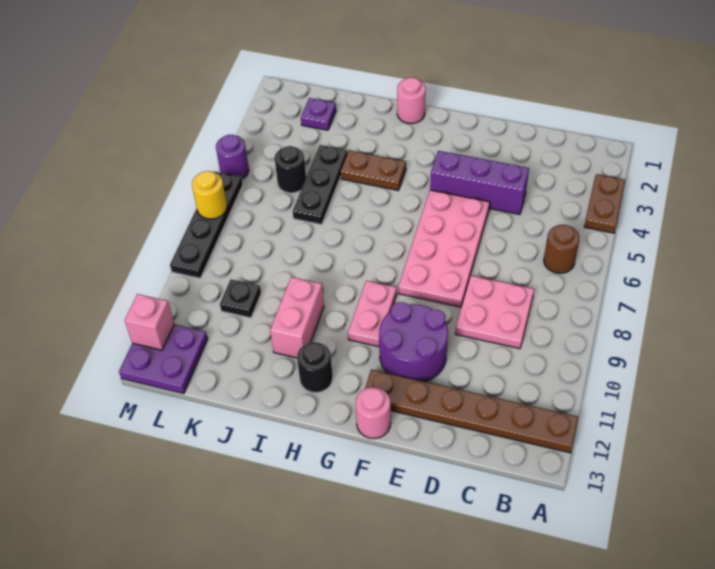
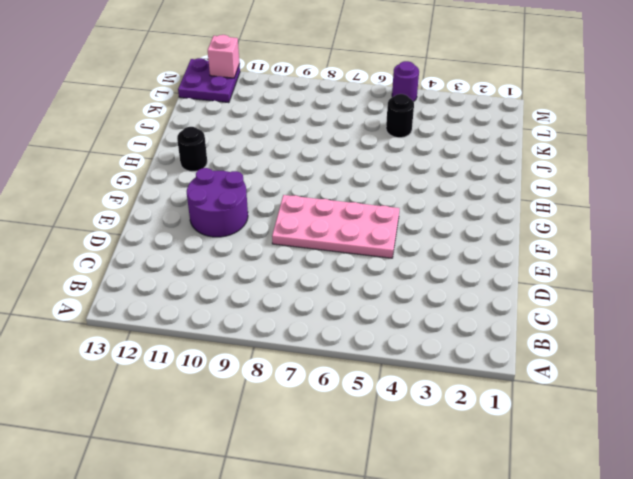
none -> brown 1x2 plate [584,174,625,233]
none -> brown 1x6 plate [365,370,578,453]
none -> brown 1x1 round brick [544,225,579,273]

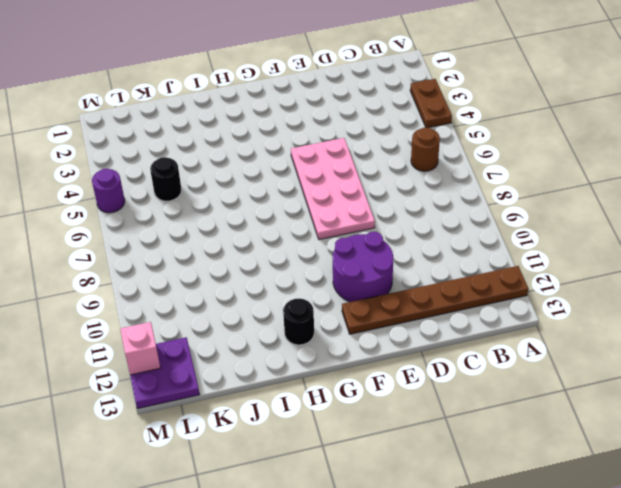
none -> pink 2x2 plate [455,275,534,349]
none -> purple 1x3 brick [430,151,529,215]
none -> pink 1x1 round brick [356,387,391,439]

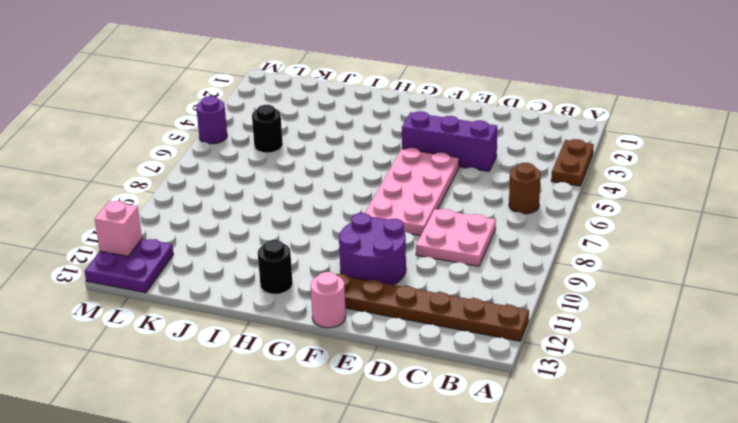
none -> pink 1x2 plate [348,281,396,347]
none -> pink 1x1 round brick [397,78,426,124]
none -> brown 1x2 plate [341,151,406,190]

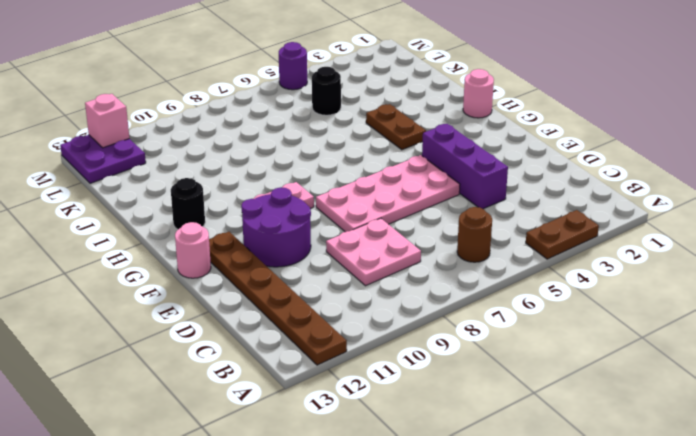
none -> pink 1x2 brick [270,277,324,358]
none -> black 1x3 plate [293,145,348,225]
none -> purple 1x1 plate [301,98,336,130]

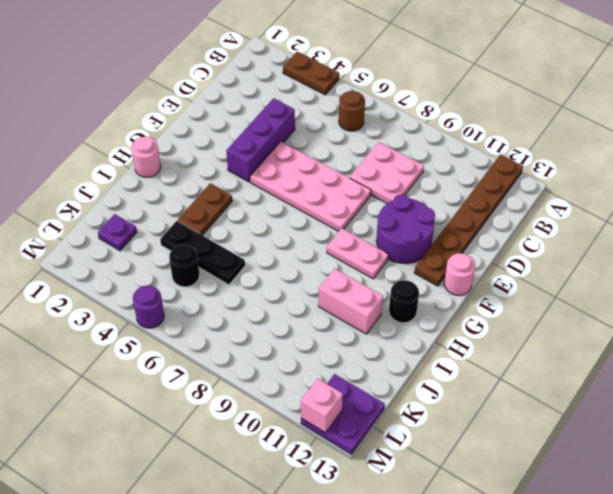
none -> black 1x1 plate [220,279,261,318]
none -> black 1x4 plate [170,171,243,278]
none -> yellow 1x1 round brick [192,171,227,219]

